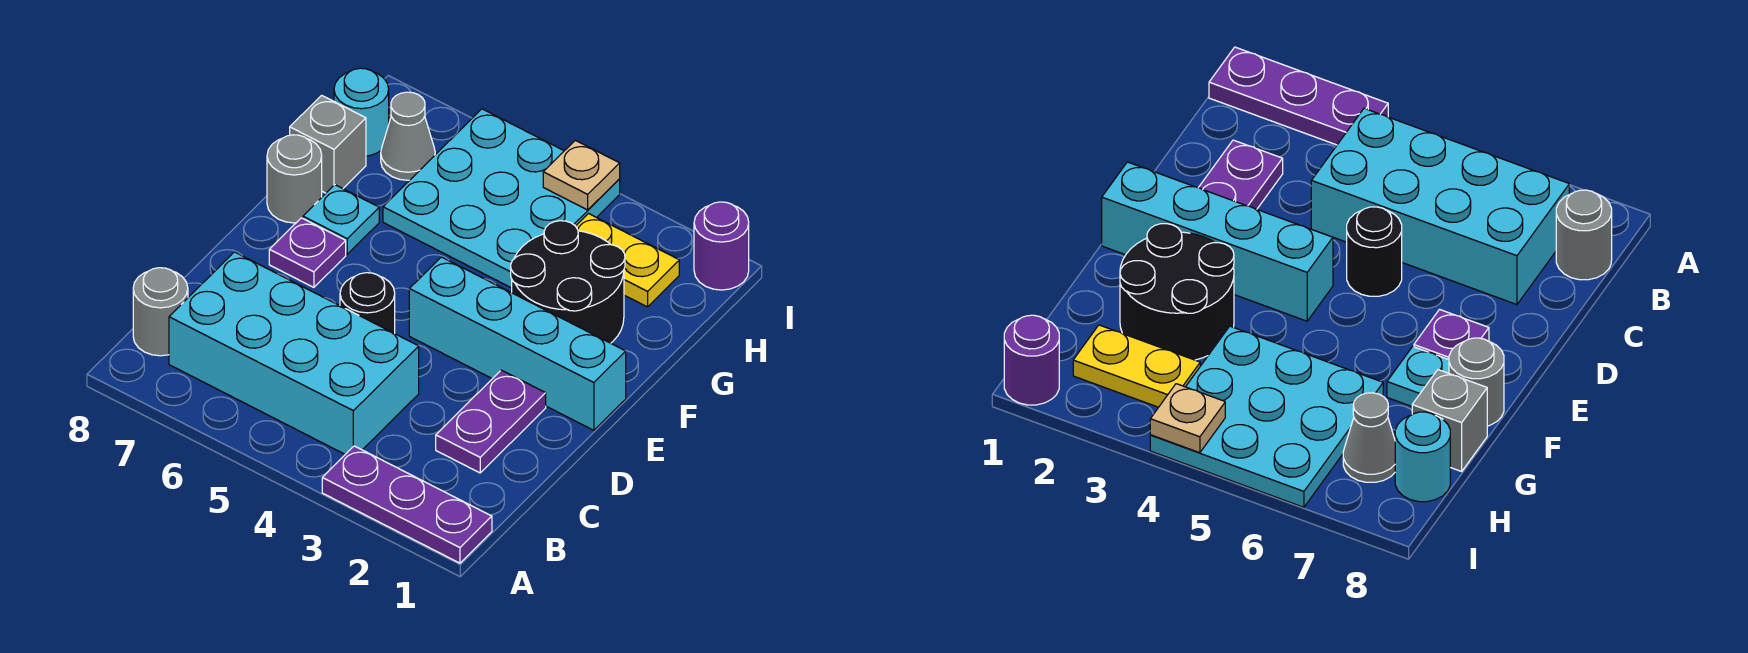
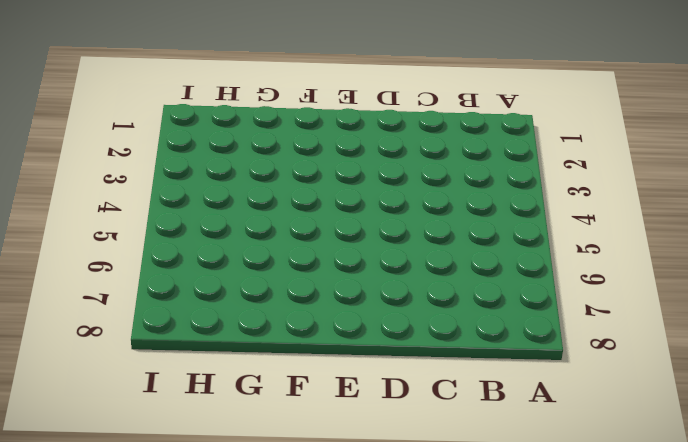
none -> purple 1x3 plate [322,446,492,563]
none -> cyan 2x4 brick [169,252,419,454]
none -> grey 1x1 round brick [133,268,188,356]

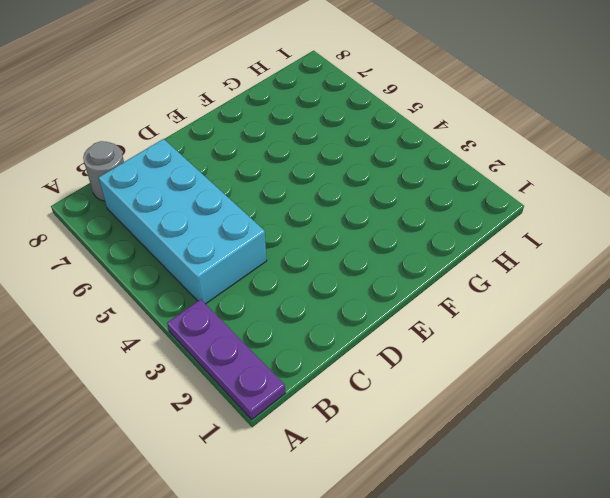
none -> purple 1x2 plate [436,370,546,473]
none -> black 1x1 round brick [340,273,395,333]
none -> cyan 1x4 brick [409,257,626,430]

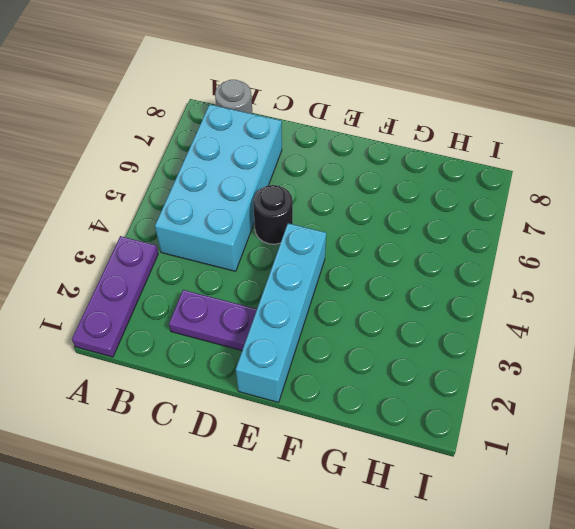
none -> purple 1x1 plate [269,218,346,287]
none -> black 2x2 round brick [511,221,625,343]
none -> cyan 1x1 plate [303,185,379,254]

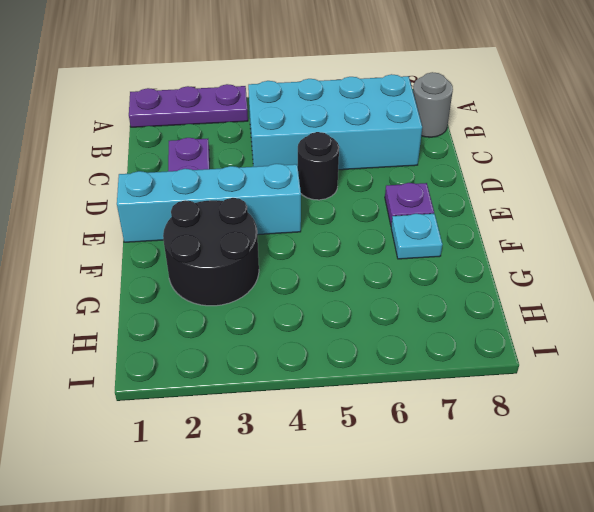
none -> grey 1x1 round brick [267,135,322,223]
none -> cyan 3x3 plate [383,109,620,288]
none -> grey 1x1 brick [290,95,366,193]

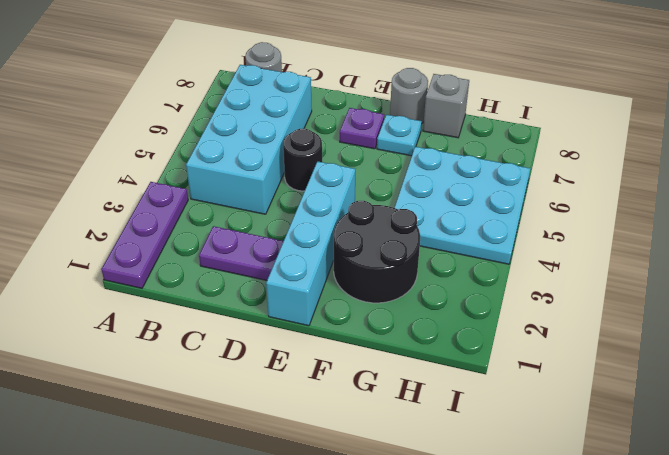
none -> yellow 1x2 plate [576,214,679,307]
none -> grey 1x1 cone [381,92,435,180]
none -> cyan 1x1 round brick [334,68,389,156]

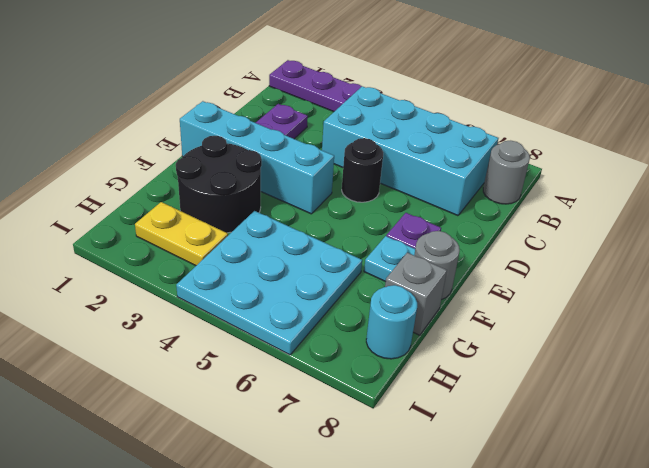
none -> grey 1x1 cone [381,92,435,180]
none -> purple 1x1 round brick [694,202,749,290]
none -> tan 1x1 plate [543,140,620,210]

